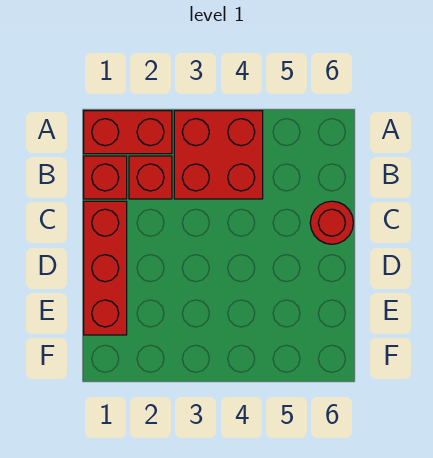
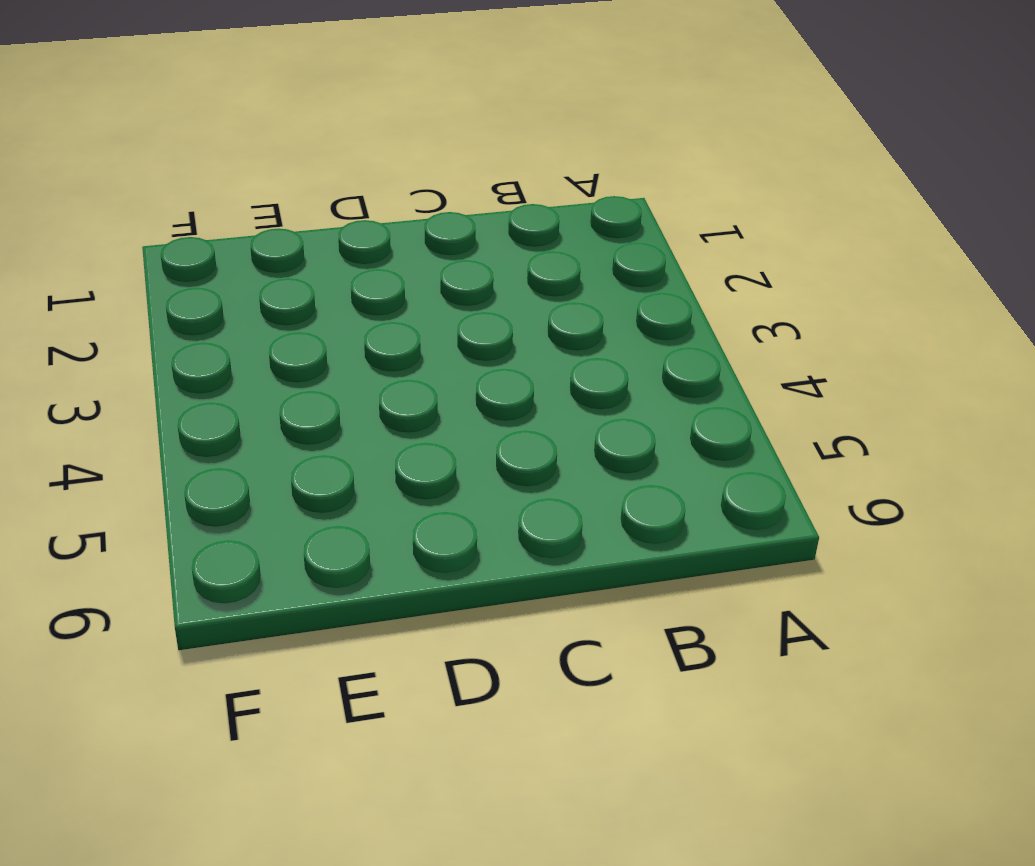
none -> red 1x2 brick [84,111,172,154]
none -> red 2x2 brick [174,111,263,199]

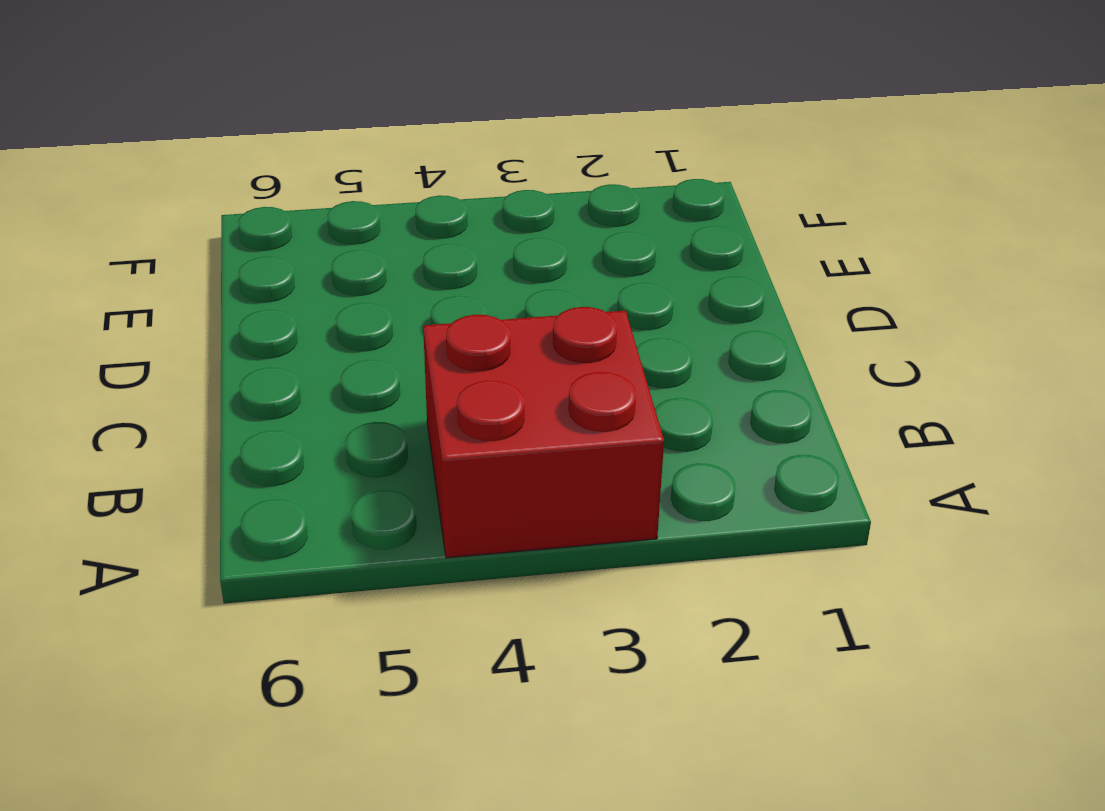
none -> red 1x2 brick [84,111,172,154]
none -> red 1x1 brick [84,156,127,199]

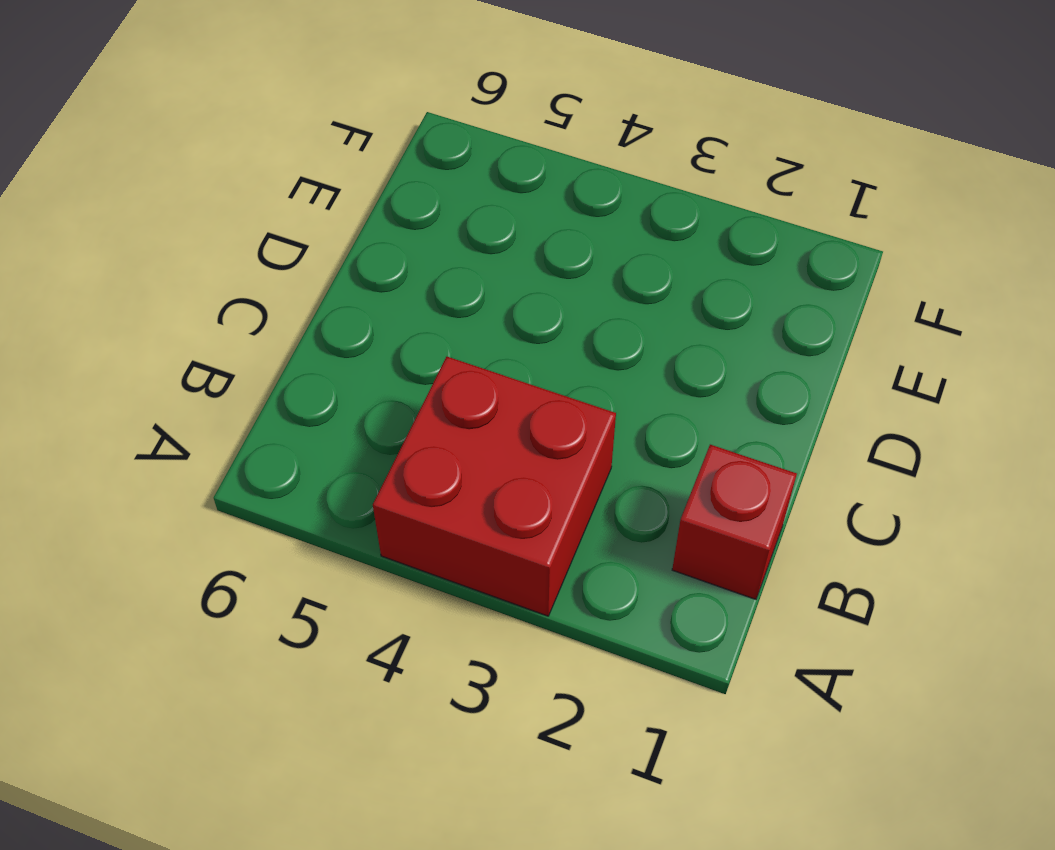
none -> red 1x2 brick [84,111,172,154]
none -> red 1x1 brick [129,156,172,199]

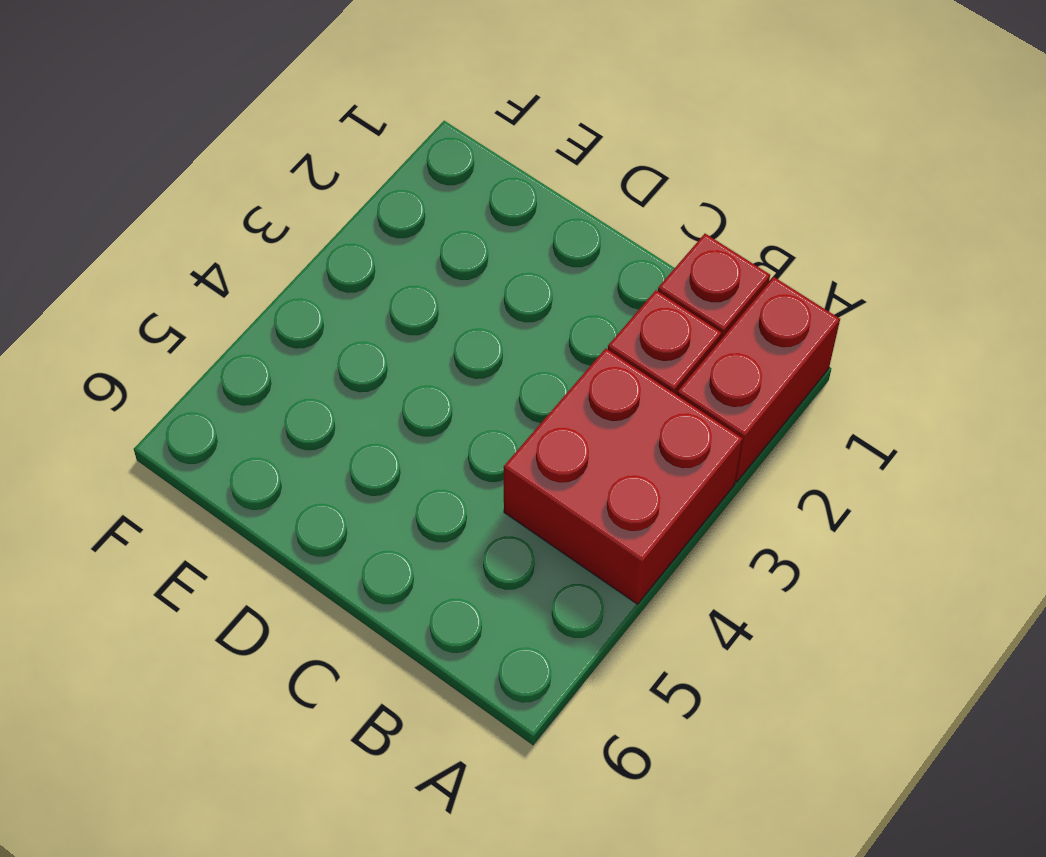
none -> red 1x3 brick [84,201,127,335]
none -> red 1x1 round brick [310,201,353,244]

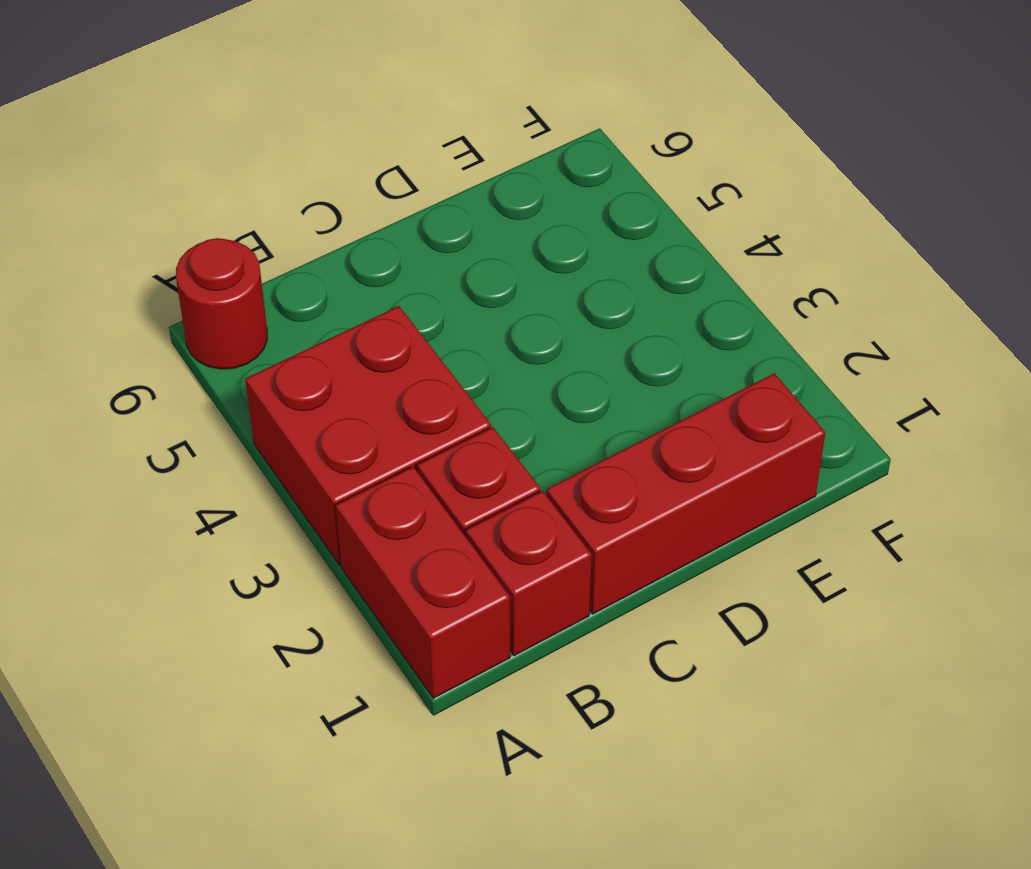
red 1x1 round brick [176,238,267,369] -> red 1x1 round brick moved to [310,201,353,244]

